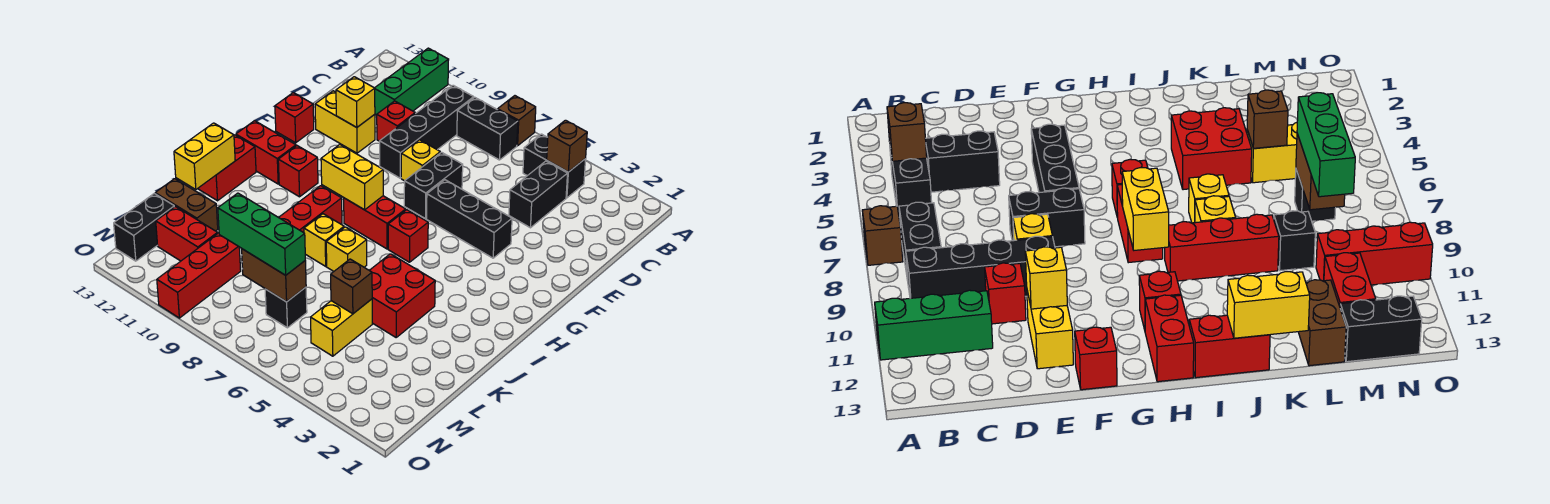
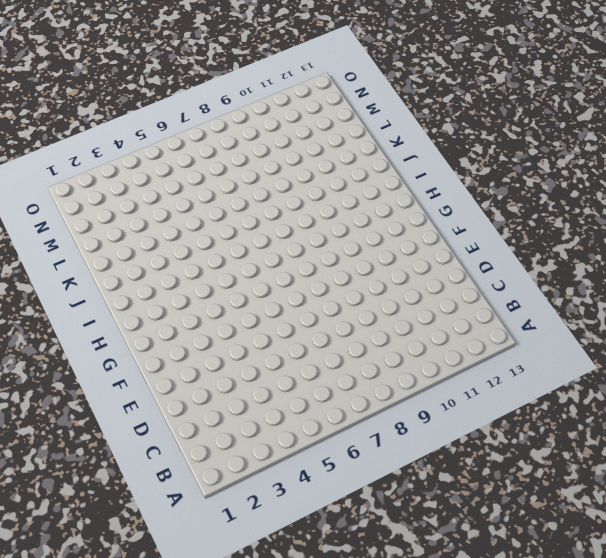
none -> brown 1x1 brick [498,96,536,146]
none -> green 1x3 brick [375,48,449,115]
none -> black 1x2 brick [523,134,586,198]
none -> black 1x2 brick [457,97,518,160]

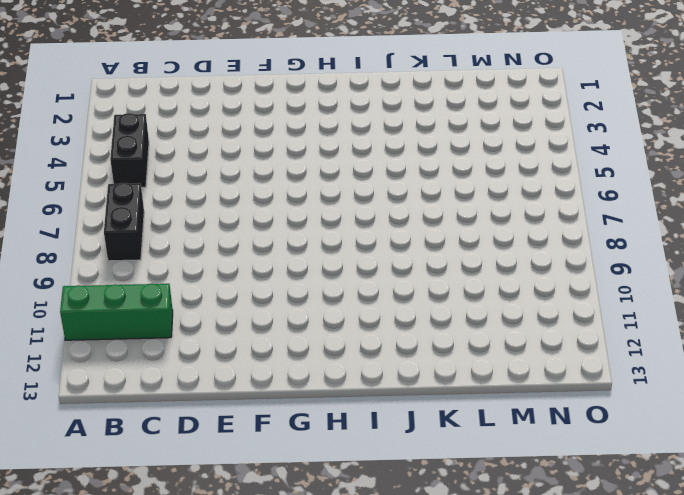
none -> brown 1x1 brick [498,96,536,146]
none -> black 1x4 brick [380,85,474,178]
none -> black 1x2 brick [509,161,568,228]
none -> red 1x1 brick [377,101,415,141]

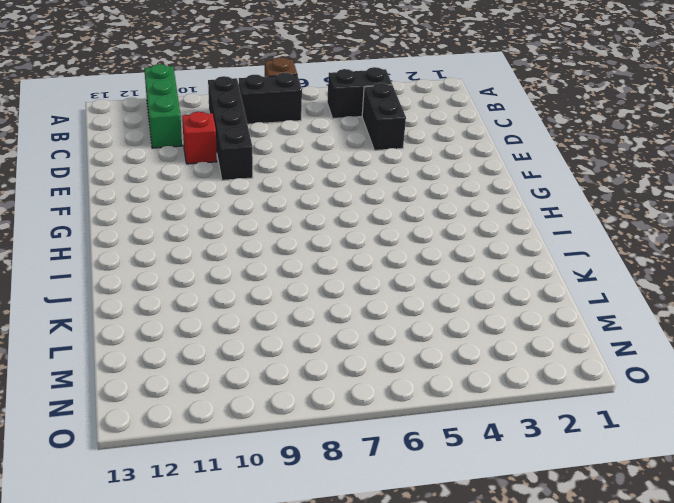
none -> black 1x2 brick [404,152,463,219]
none -> yellow 1x1 brick [401,140,440,181]
none -> yellow 1x2 brick [315,91,375,153]
none -> black 1x3 brick [427,180,512,258]

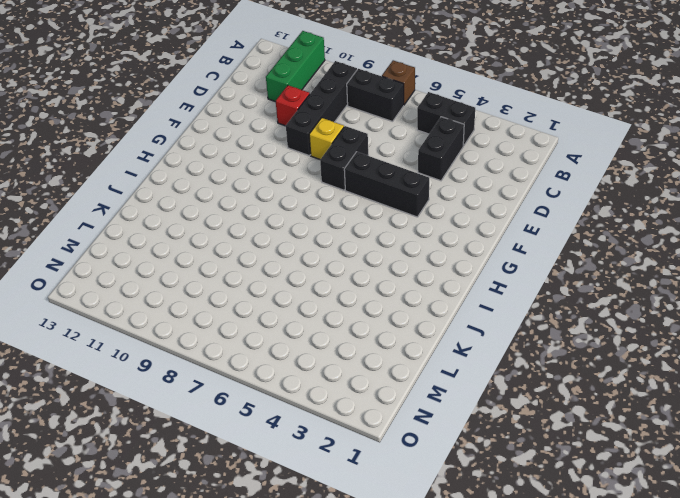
none -> yellow 1x2 brick [315,91,375,153]
none -> red 1x1 brick [275,93,314,143]
none -> red 1x1 brick [388,210,428,262]
none -> red 1x2 brick [344,196,406,249]

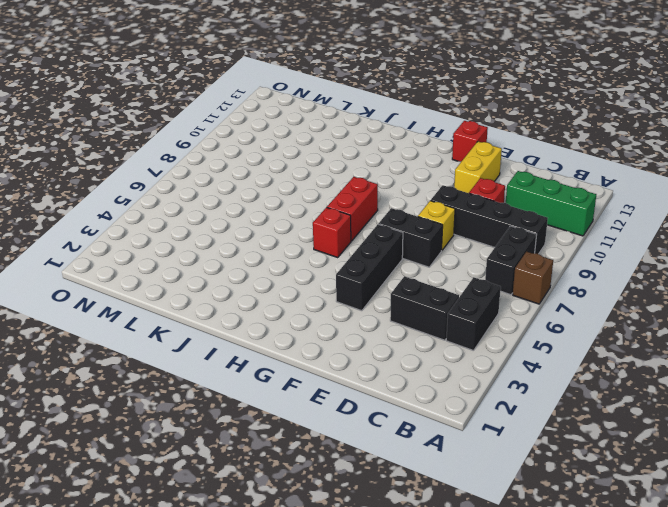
none -> red 1x1 brick [278,146,318,197]
none -> red 1x2 brick [236,121,296,184]
none -> red 1x3 brick [279,186,342,233]
none -> red 1x2 brick [198,135,256,201]

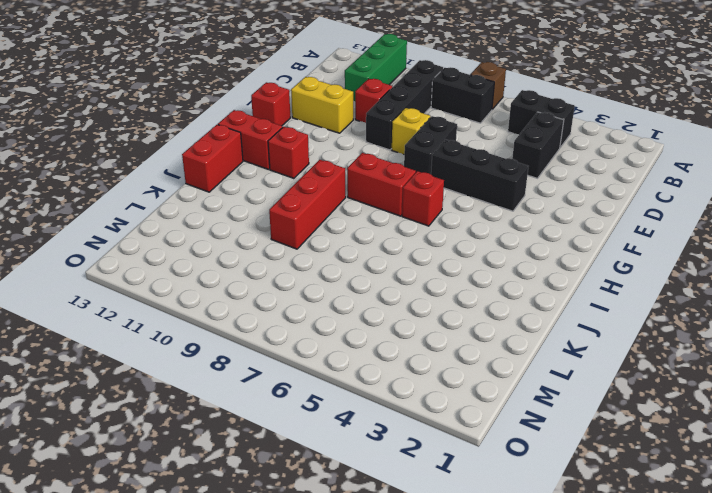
none -> red 2x2 brick [369,254,435,337]
none -> yellow 1x1 brick [326,227,367,271]
none -> yellow 1x1 brick [304,214,344,266]
none -> yellow 1x2 brick [311,299,372,356]

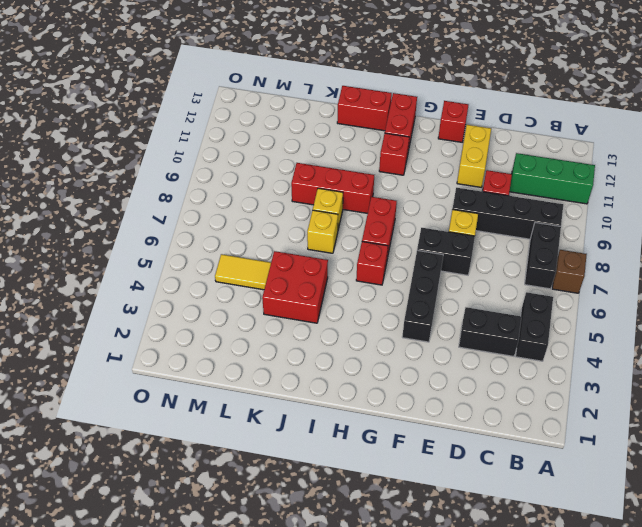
yellow 1x2 tile [215,254,271,290] -> yellow 1x2 brick [311,299,372,356]
none -> black 1x1 brick [1274,211,1315,271]
none -> brown 1x2 brick [155,179,218,231]
none -> black 1x1 brick [265,287,307,328]
none -> red 1x3 brick [157,233,241,318]

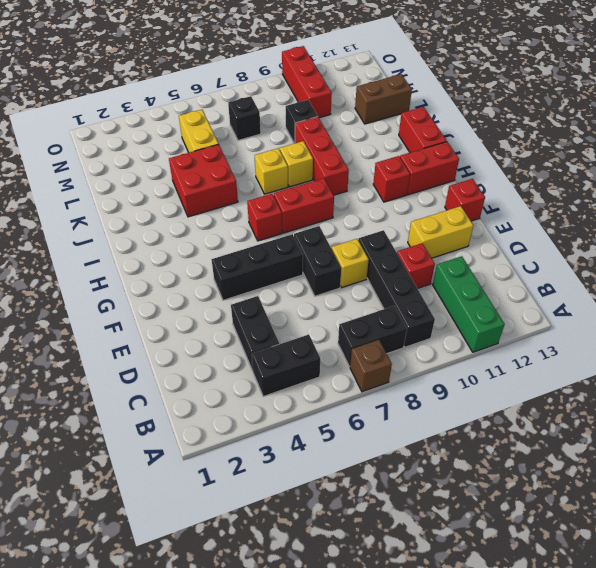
none -> red 1x2 brick [156,207,218,261]
none -> black 1x2 brick [114,194,174,261]
none -> brown 1x1 brick [547,120,587,172]
none -> yellow 1x1 brick [336,77,375,128]

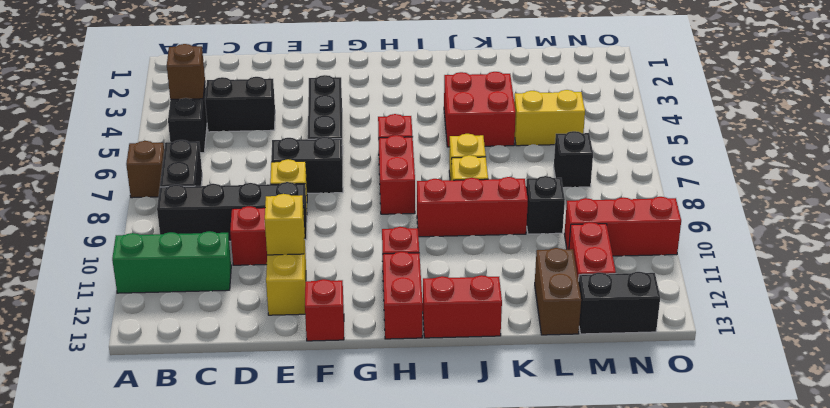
none -> yellow 1x2 brick [321,145,383,210]
none -> yellow 1x2 brick [174,123,235,190]
none -> brown 1x1 brick [331,259,372,314]
none -> brown 1x2 brick [242,249,306,302]

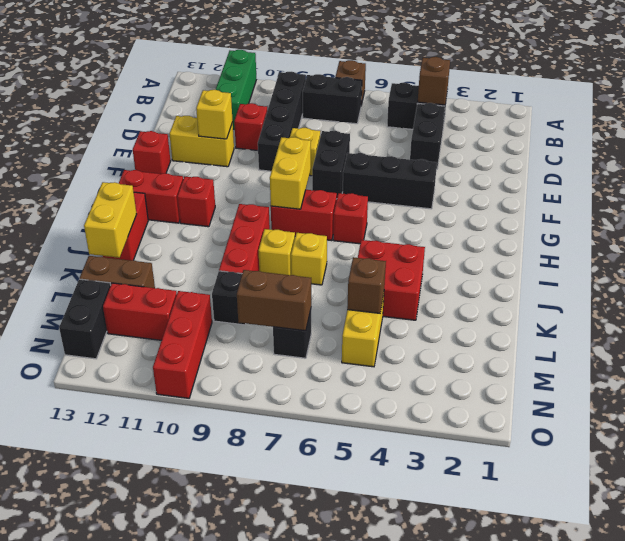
yellow 1x2 brick [270,137,311,209] -> yellow 1x2 brick turned to [321,145,383,210]
none -> green 1x3 brick [218,193,305,275]

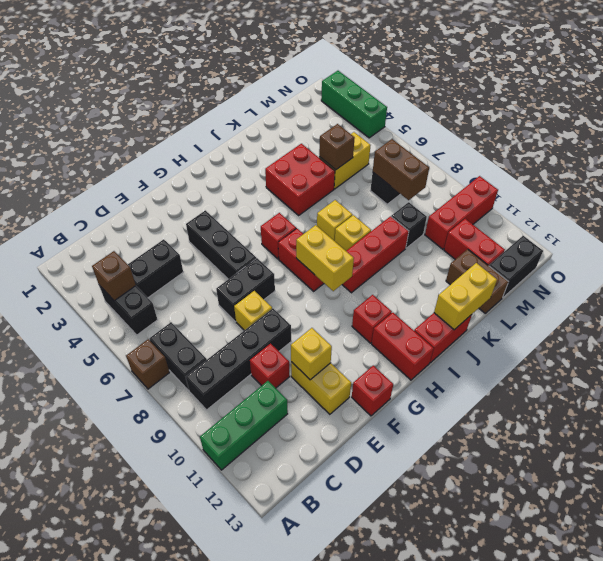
green 1x3 brick [321,71,387,138] -> green 1x3 brick moved to [218,193,305,275]

